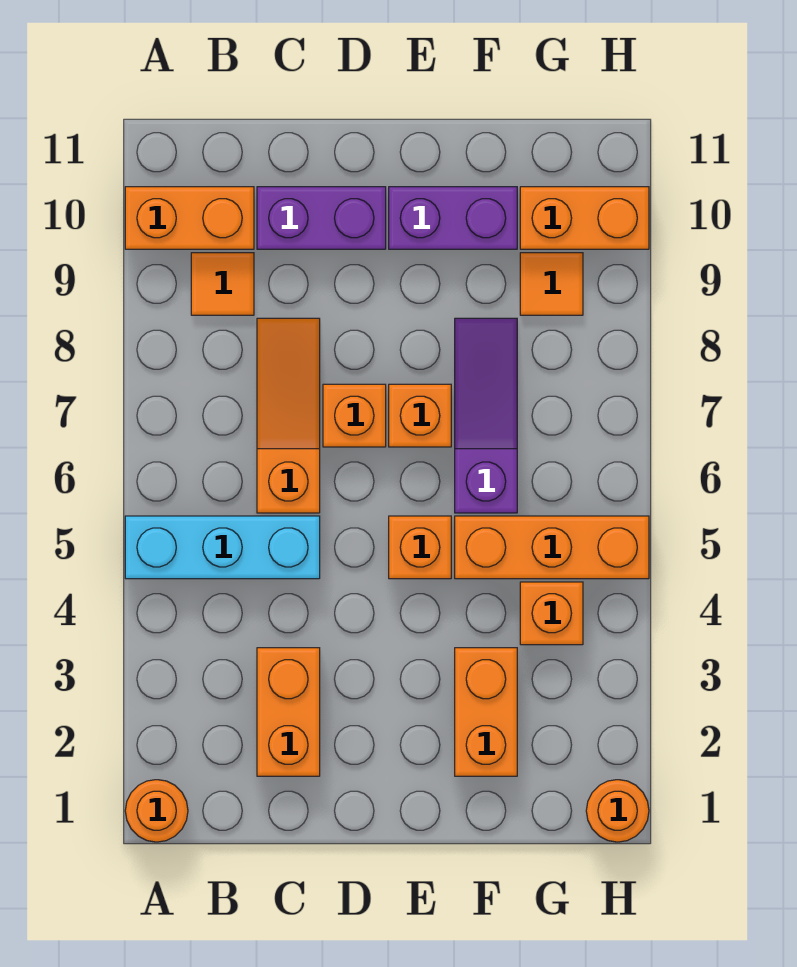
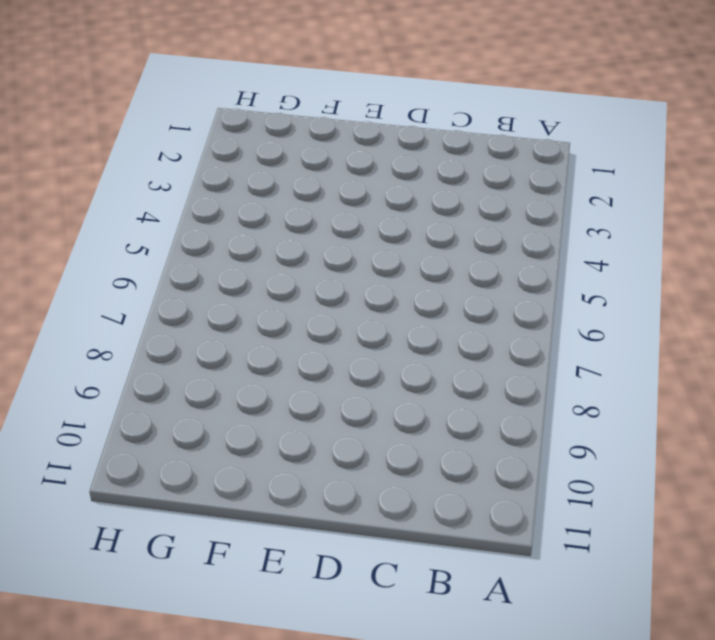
none -> orange 1x1 round brick [125,780,188,842]
none -> cyan 1x3 brick [125,516,320,579]
none -> orange 1x2 brick [125,187,254,249]

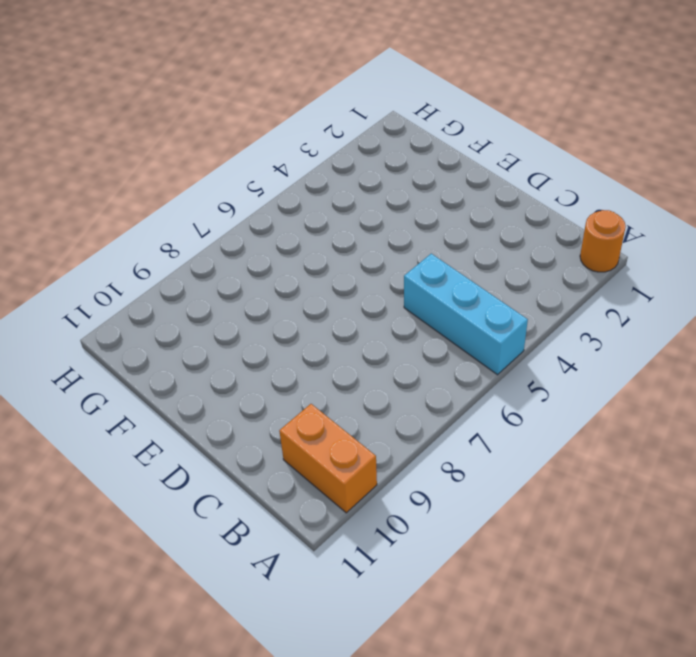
none -> orange 1x1 tile [191,253,254,315]
none -> orange 1x2 brick [257,648,320,776]
none -> orange 1x3 slope [257,318,320,513]

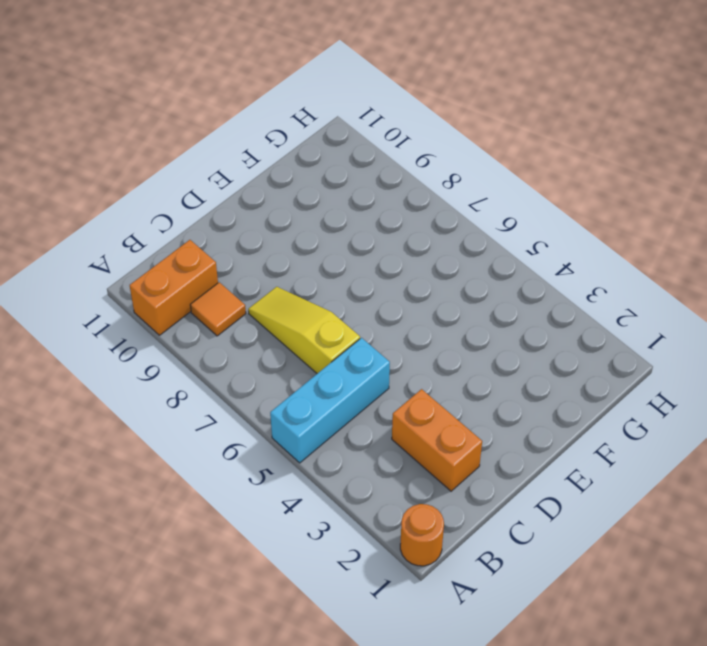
yellow 1x3 slope [248,287,360,374] -> orange 1x3 slope [257,318,320,513]
none -> purple 1x2 brick [257,187,386,249]
none -> orange 1x1 brick [323,384,386,447]
none -> orange 1x1 brick [389,516,451,579]

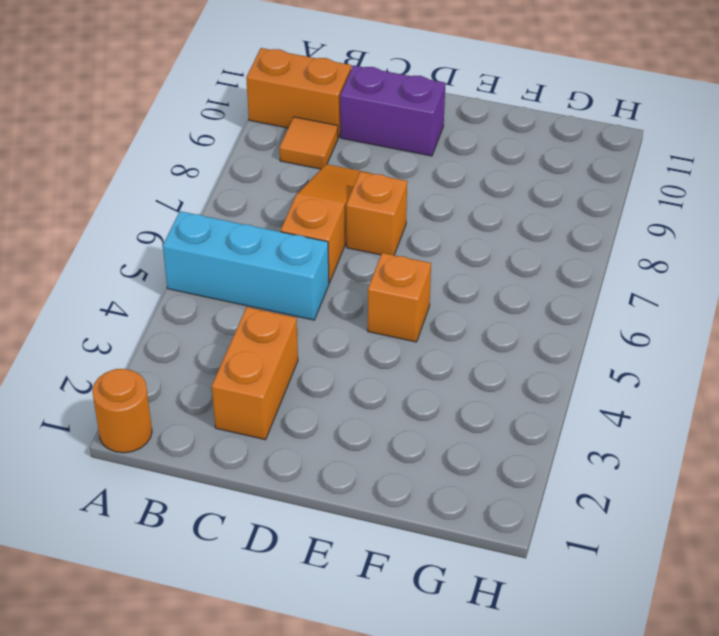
none -> orange 1x1 brick [389,384,451,447]
none -> purple 1x2 brick [389,187,517,249]
none -> orange 1x2 brick [455,648,517,776]

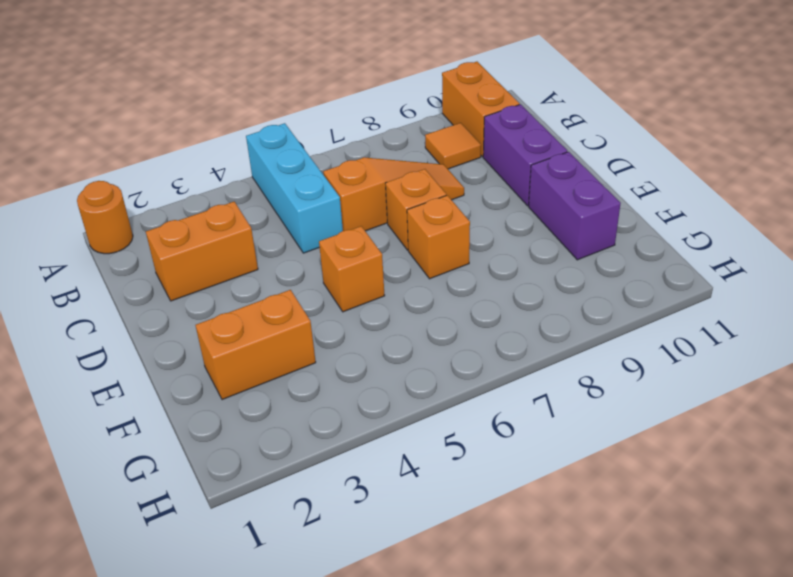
none -> orange 1x3 brick [455,516,649,579]
none -> purple 1x3 slope [455,318,517,513]
none -> orange 1x1 brick [520,582,583,645]

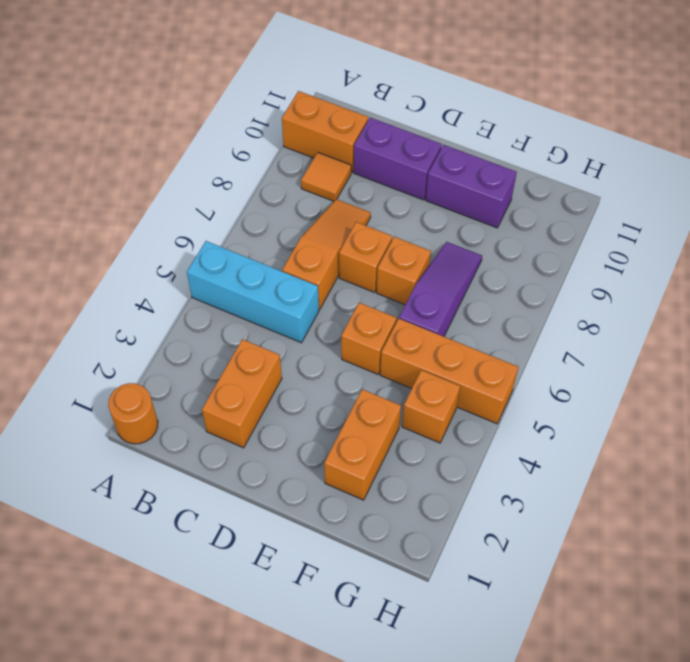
none -> orange 1x1 tile [520,253,583,315]
none -> orange 1x2 brick [520,187,649,249]
none -> orange 1x1 round brick [586,780,649,842]

